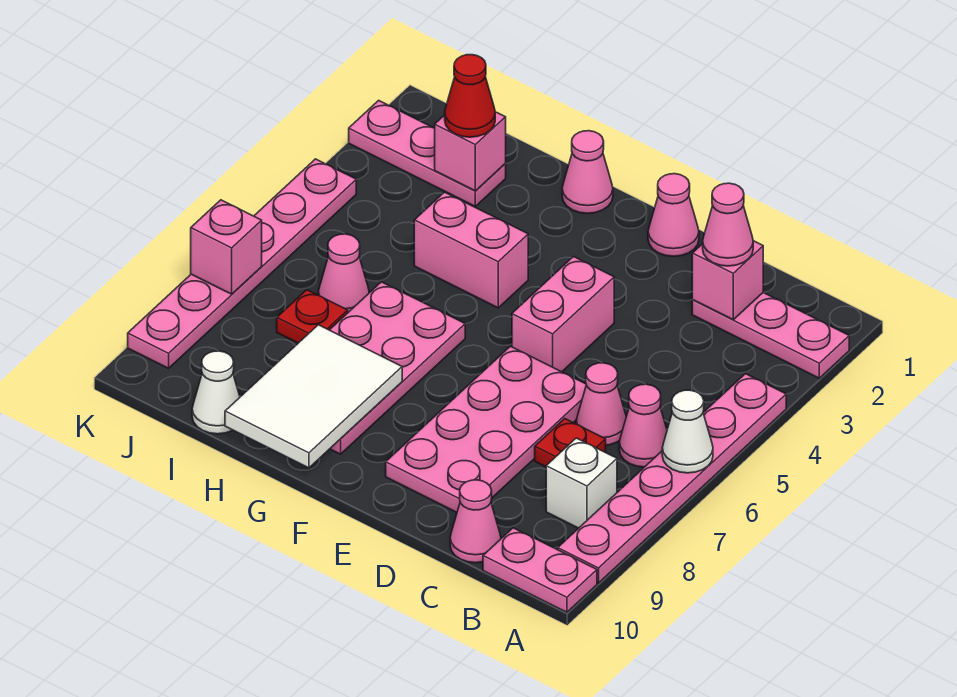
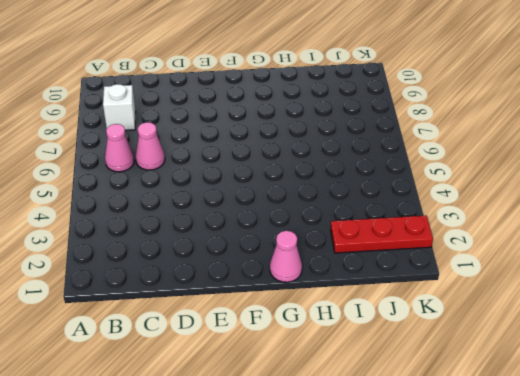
red 1x3 plate [331,216,433,253] -> pink 1x3 plate [349,100,506,206]
none -> pink 1x3 plate [692,293,849,378]
none -> pink 1x6 plate [558,374,786,583]
none -> pink 1x2 plate [483,528,597,612]

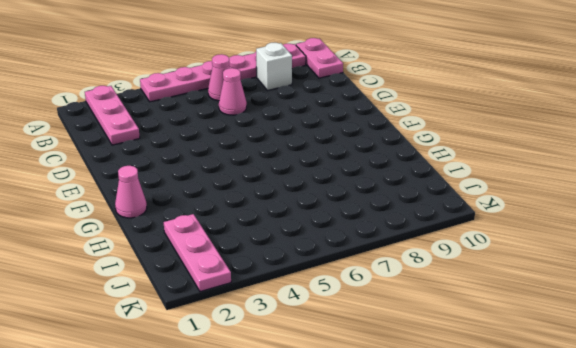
none -> red 1x1 plate [535,419,606,467]
none -> pink 1x1 cone [450,480,501,563]
none -> pink 2x4 plate [386,346,586,512]

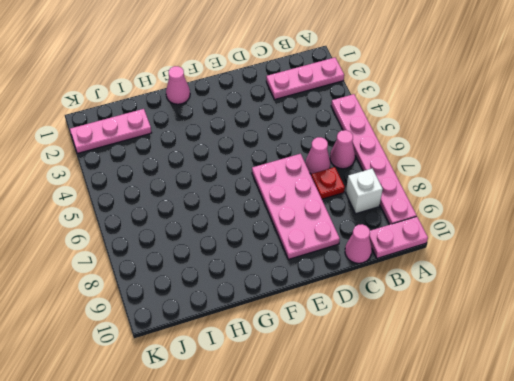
none -> pink 1x1 cone [648,174,699,256]
none -> pink 1x2 brick [512,257,614,372]
none -> pink 1x2 brick [414,192,528,308]

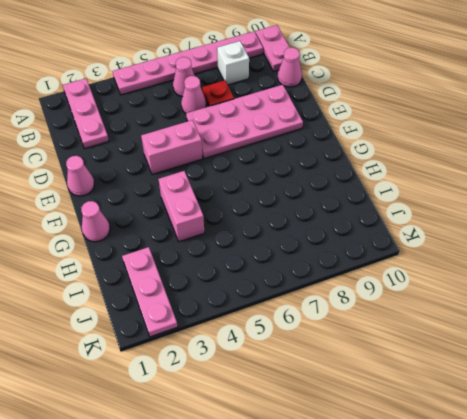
none -> pink 2x4 plate [330,282,465,454]
none -> pink 1x1 cone [318,234,369,312]
none -> red 1x1 plate [277,290,348,343]

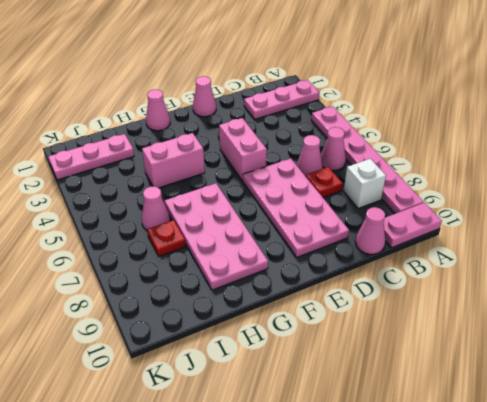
none -> white 1x1 cone [192,351,240,434]
none -> pink 1x6 plate [128,159,356,368]
none -> white 1x1 cone [662,390,713,473]

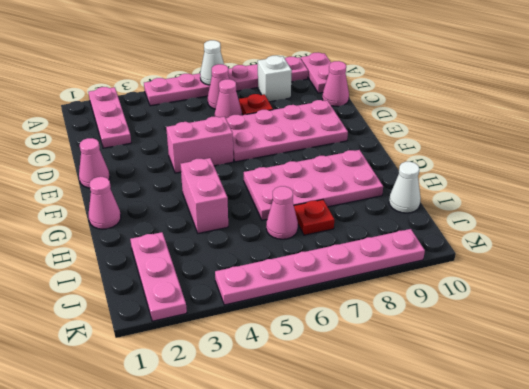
none -> pink 1x1 brick [692,241,763,320]
none -> white 2x3 tile [225,325,402,468]
none -> pink 1x1 brick [435,112,506,191]

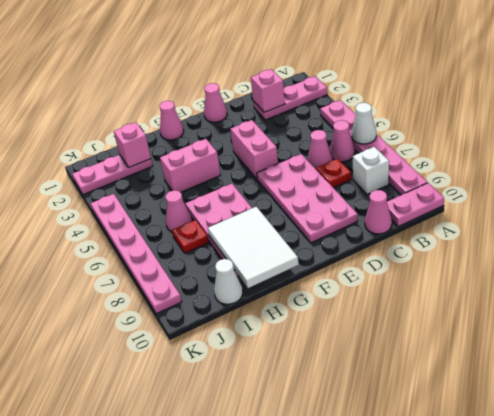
none -> pink 1x1 brick [191,200,262,294]
none -> pink 1x1 cone [703,183,753,266]
none -> red 1x1 cone [445,55,495,137]

